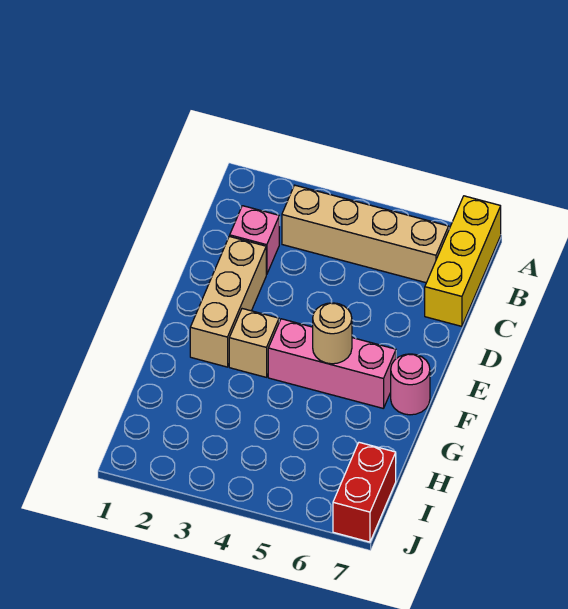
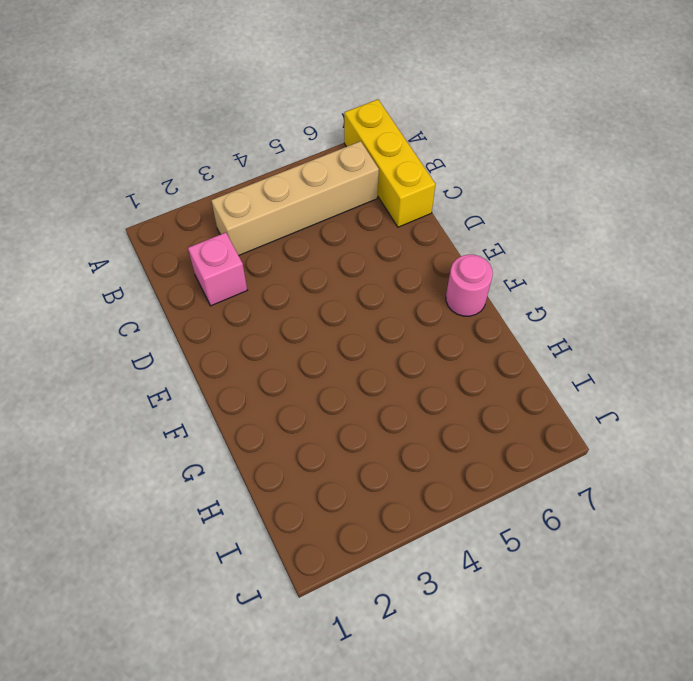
none -> tan 1x3 brick [190,236,266,367]
none -> tan 1x1 brick [229,309,279,377]

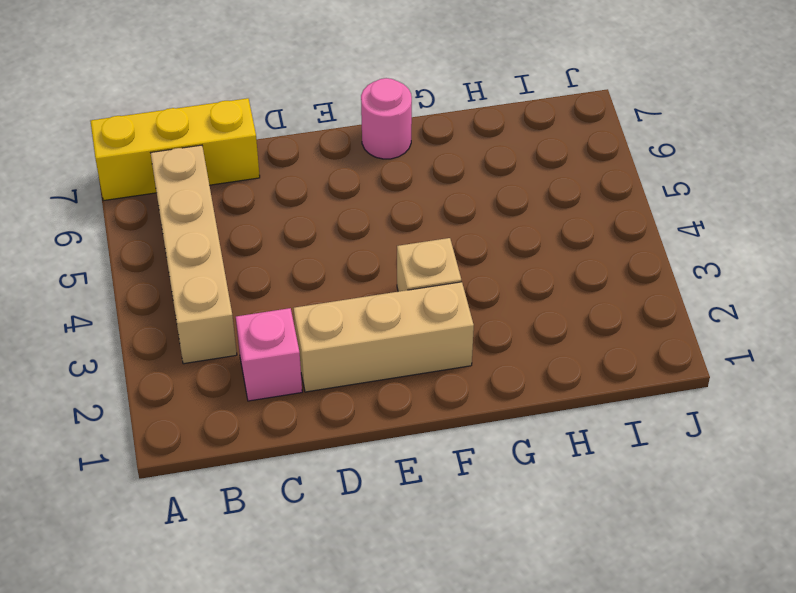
none -> pink 1x3 brick [268,319,396,408]
none -> red 1x2 brick [333,442,396,542]

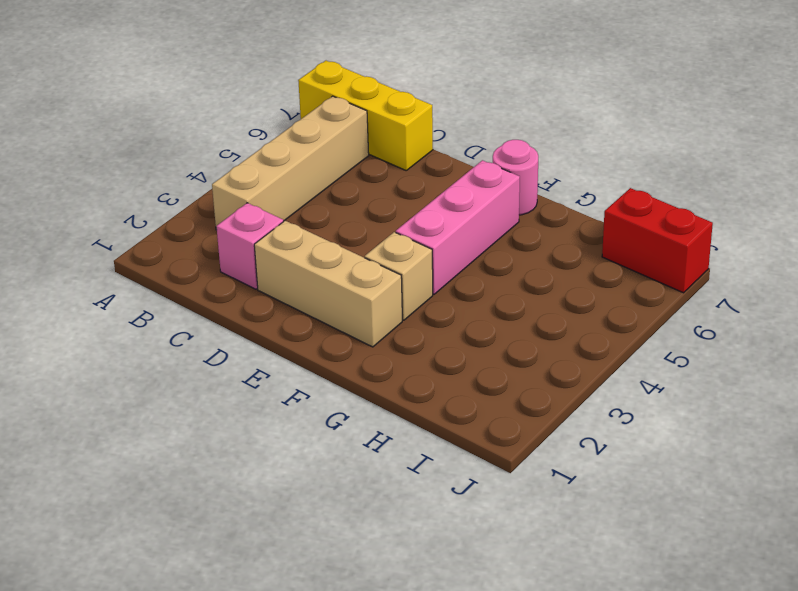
none -> tan 1x1 round brick [313,303,352,364]

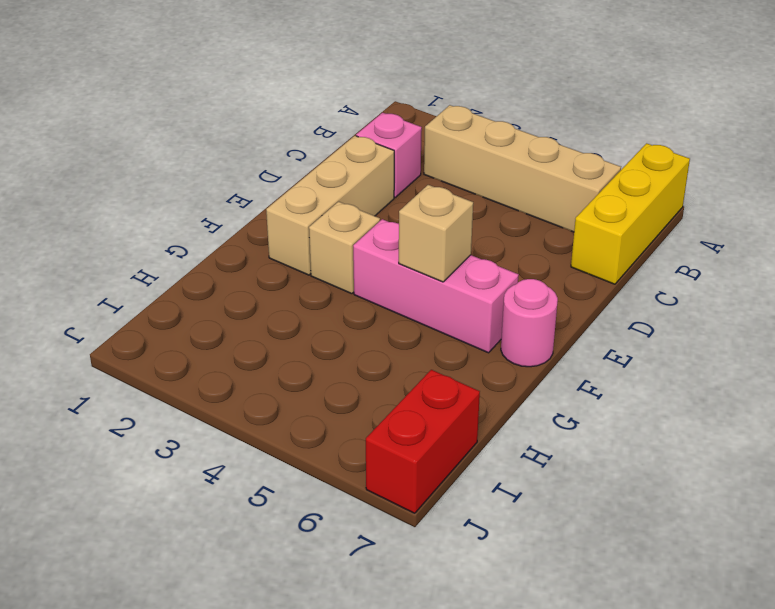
tan 1x1 brick [399,185,473,282] -> tan 1x1 round brick [313,303,352,364]

